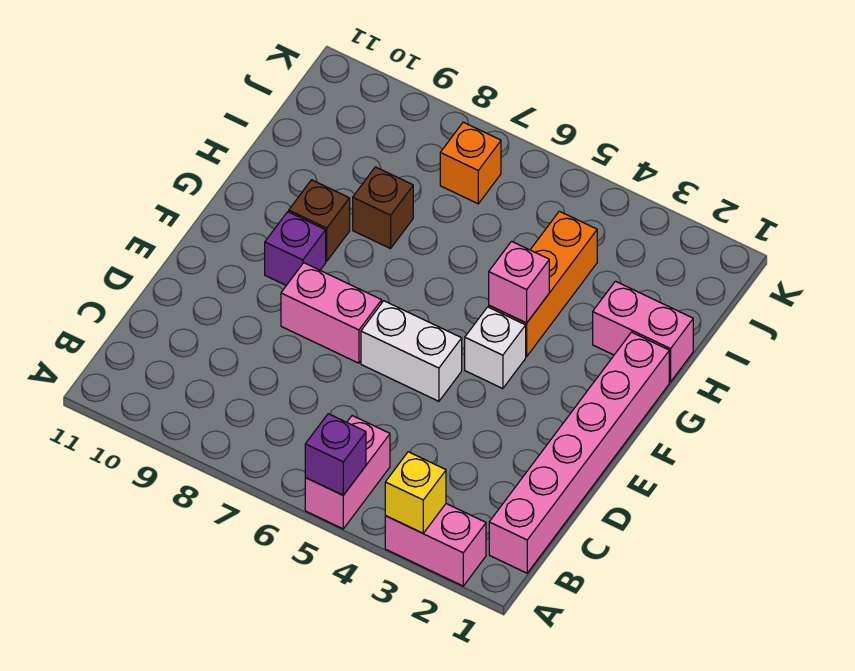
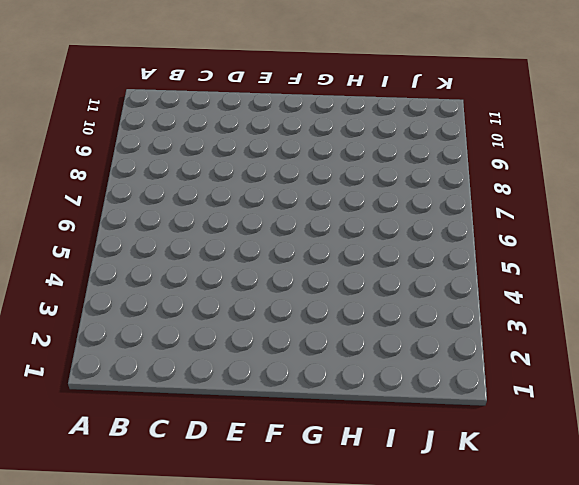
none -> pink 1x2 brick [385,504,486,586]
none -> pink 1x2 brick [305,416,390,529]
none -> pink 1x6 brick [489,332,669,573]

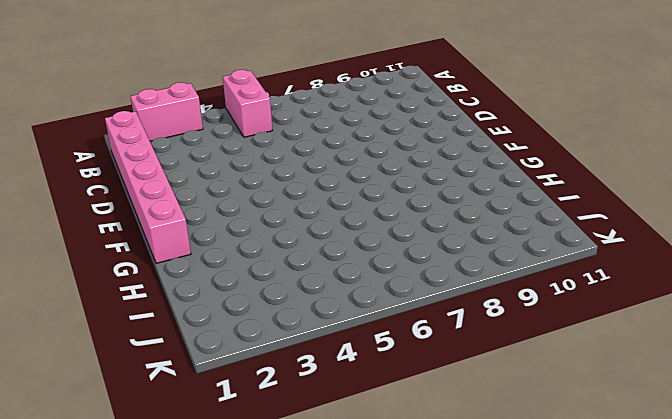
none -> white 1x2 brick [361,301,462,401]
none -> pink 1x2 brick [281,263,382,363]
none -> white 1x1 brick [465,307,526,389]

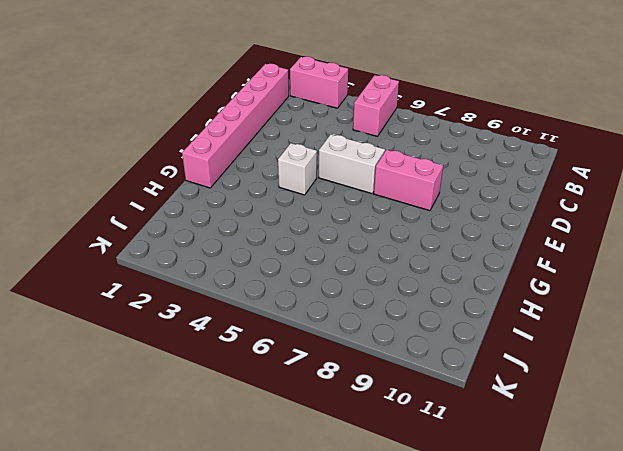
none -> purple 1x1 brick [265,212,326,285]
none -> orange 1x3 brick [489,211,597,357]
none -> brown 1x1 brick [289,180,350,261]

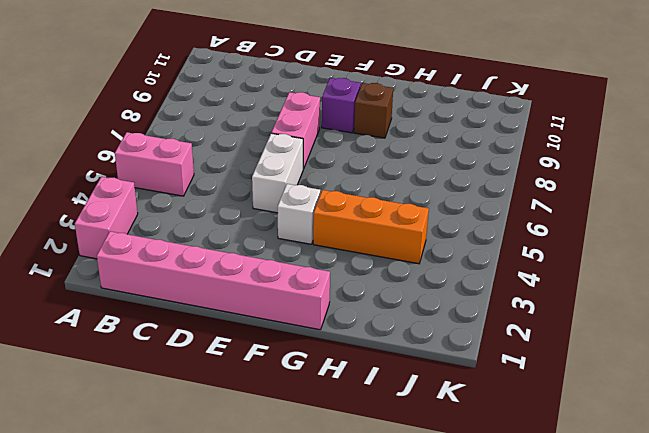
none -> pink 1x2 brick [593,281,693,382]
none -> brown 1x1 brick [353,167,413,249]
none -> orange 1x1 brick [440,122,501,204]

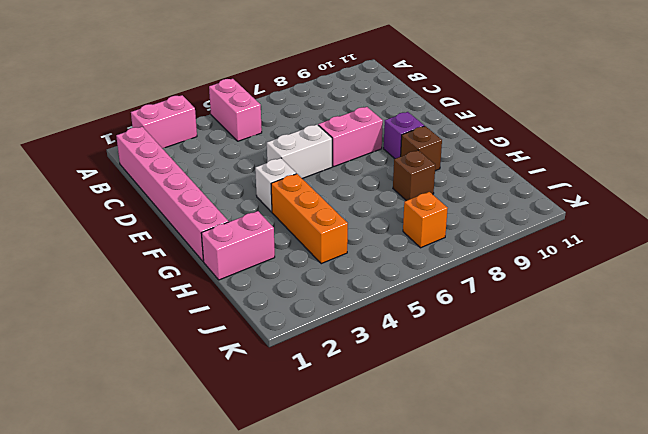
none -> yellow 1x1 brick [385,452,446,533]
none -> purple 1x1 brick [305,414,366,495]
none -> pink 1x1 brick [489,241,549,323]

